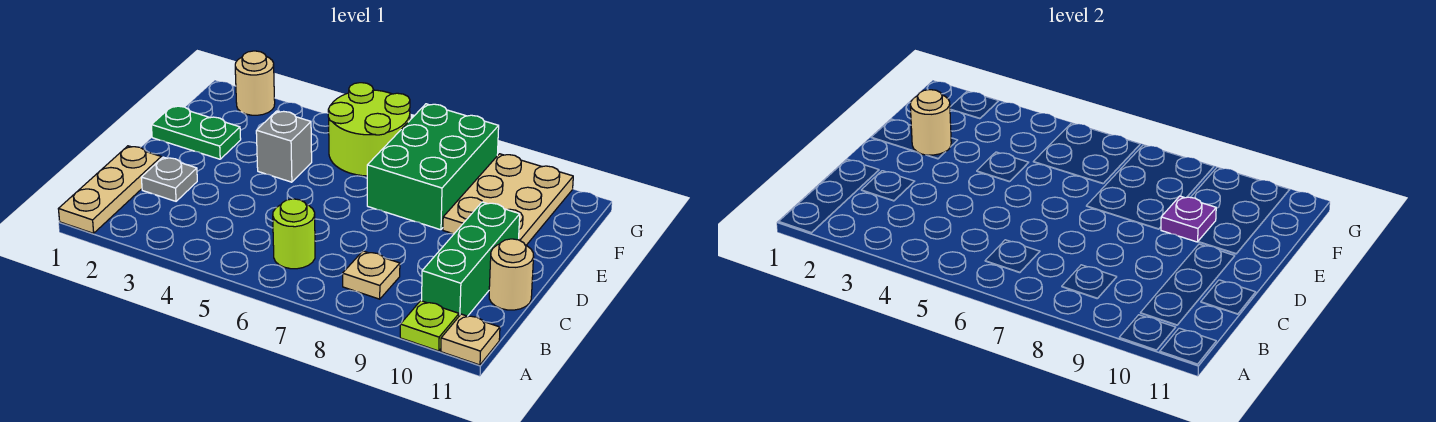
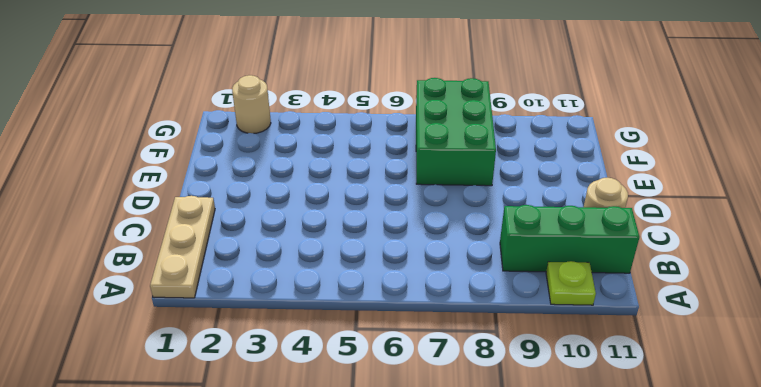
green 1x3 brick [500,205,639,273] -> green 1x3 brick turned to [422,202,520,316]
none -> tan 1x1 plate [441,314,500,365]
none -> lime 1x1 round brick [273,199,315,269]
none -> tan 1x1 plate [343,251,400,299]

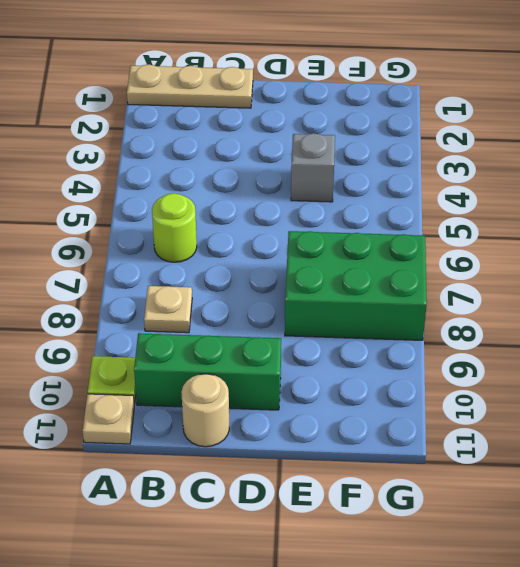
none -> grey 1x1 plate [141,157,197,201]
none -> green 1x2 plate [151,106,241,159]
none -> tan 2x3 plate [443,154,573,245]

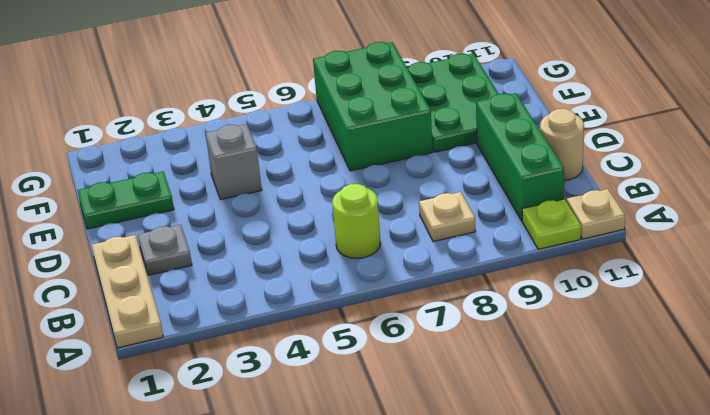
green 2x3 plate [407,53,499,152] -> tan 2x3 plate [443,154,573,245]
none -> lime 2x2 round brick [328,83,410,176]
none -> tan 1x1 round brick [235,51,275,115]
none -> tan 1x1 round brick [910,90,951,155]

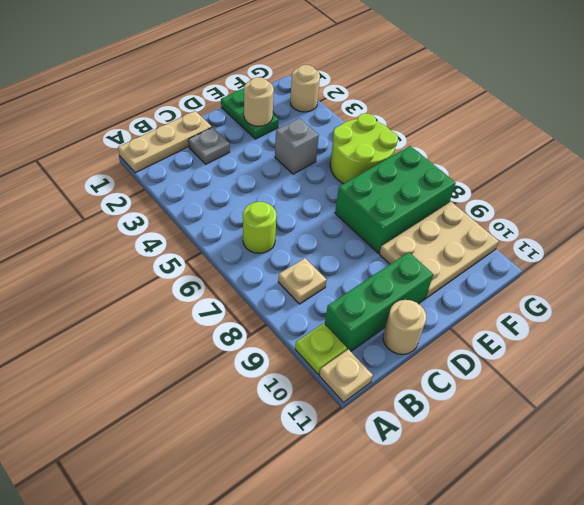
none -> purple 1x1 plate [1161,196,1216,242]

